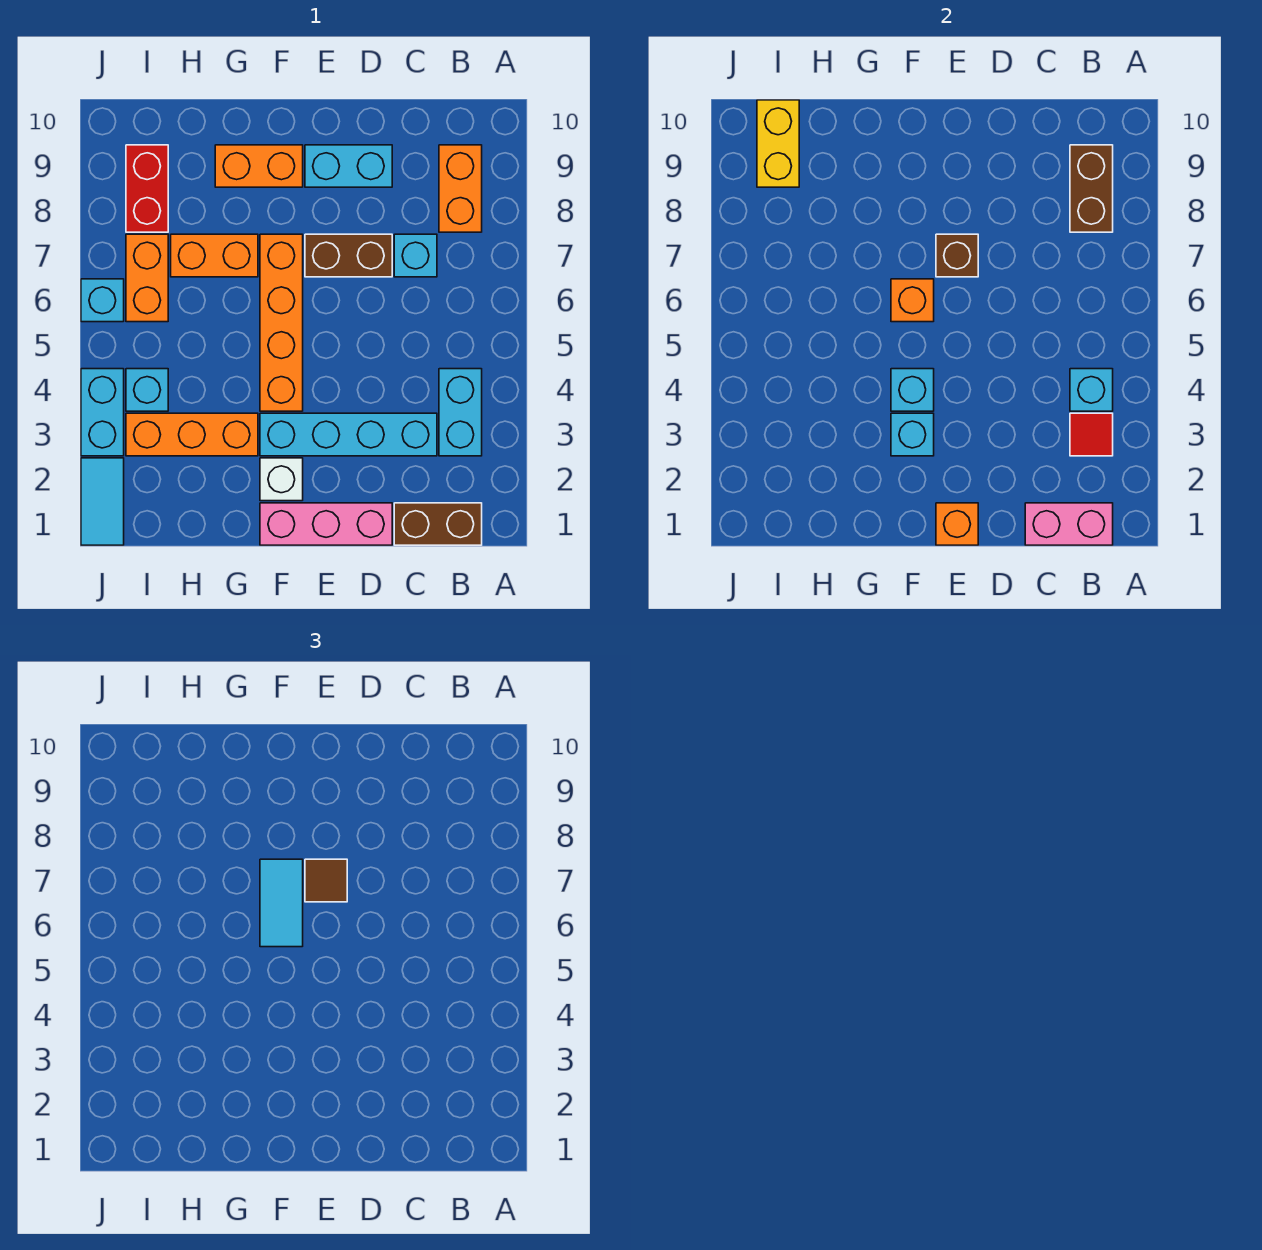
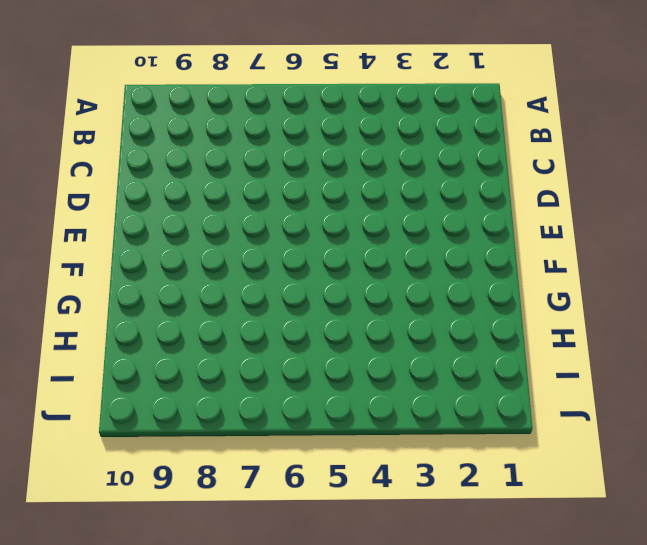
none -> brown 1x2 brick [394,503,482,545]
none -> cyan 1x2 brick [439,369,482,456]
none -> orange 1x2 brick [439,145,482,232]
none -> cyan 1x4 brick [260,413,437,456]

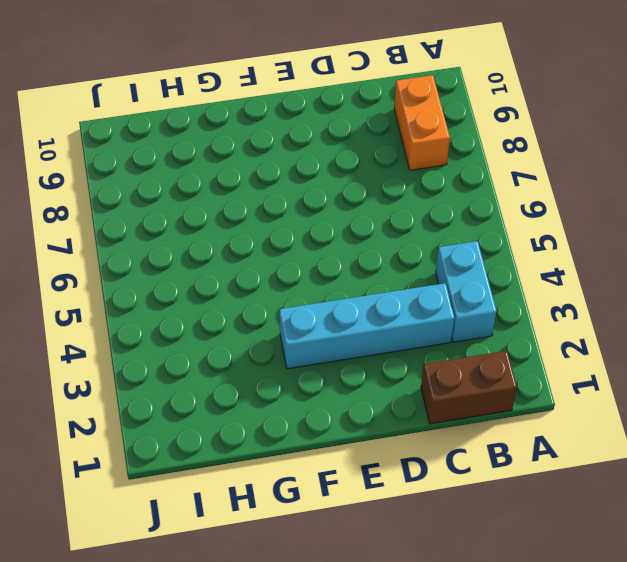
none -> cyan 1x1 brick [394,234,437,277]
none -> pink 1x3 brick [260,503,392,545]
none -> brown 1x2 brick [305,234,392,277]
none -> cyan 1x2 brick [305,145,392,187]

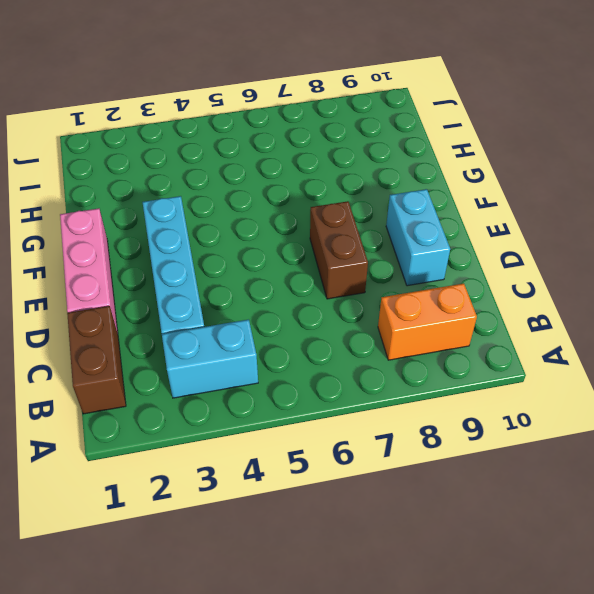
none -> cyan 1x1 brick [394,234,437,277]
none -> white 1x1 brick [260,458,303,501]
none -> orange 1x4 brick [260,234,303,411]
none -> orange 1x2 brick [215,145,303,187]

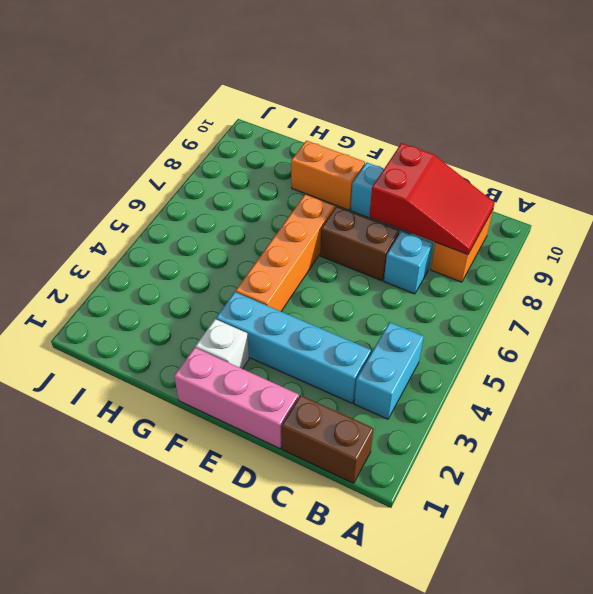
red 2x3 slope [369,143,495,255] -> brown 1x2 brick [1070,145,1113,232]
none -> orange 1x3 brick [126,413,258,456]
none -> orange 1x2 brick [171,234,258,277]
none -> cyan 1x1 brick [126,369,168,411]
none -> orange 1x2 brick [126,234,168,322]

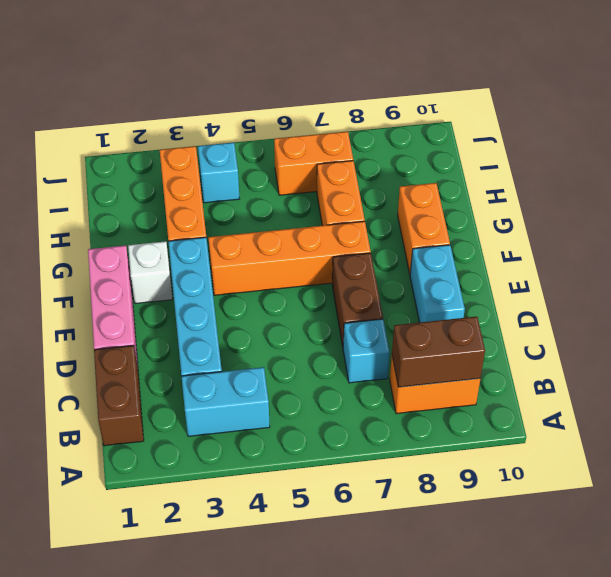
none -> red 1x2 brick [126,145,168,232]
none -> cyan 1x2 tile [81,458,124,545]
none -> cyan 1x2 brick [81,369,124,456]
none -> cyan 1x1 brick [81,279,124,322]

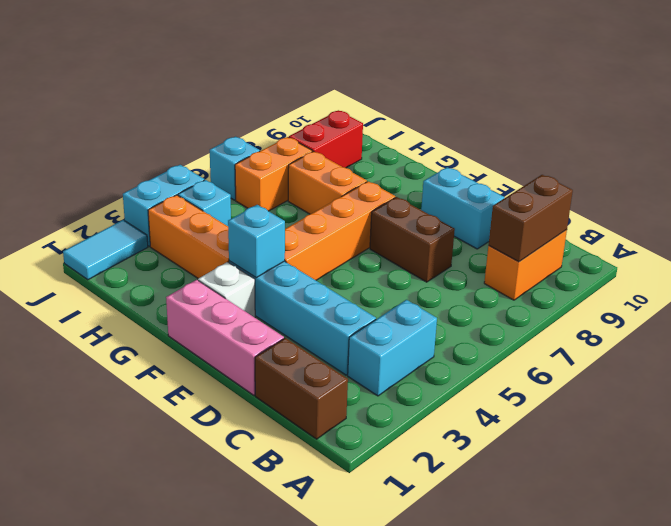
none -> cyan 1x1 brick [394,234,437,277]
none -> orange 1x2 brick [215,145,303,187]
none -> pink 1x2 brick [1025,503,1113,545]
none -> red 1x1 tile [1070,413,1113,456]

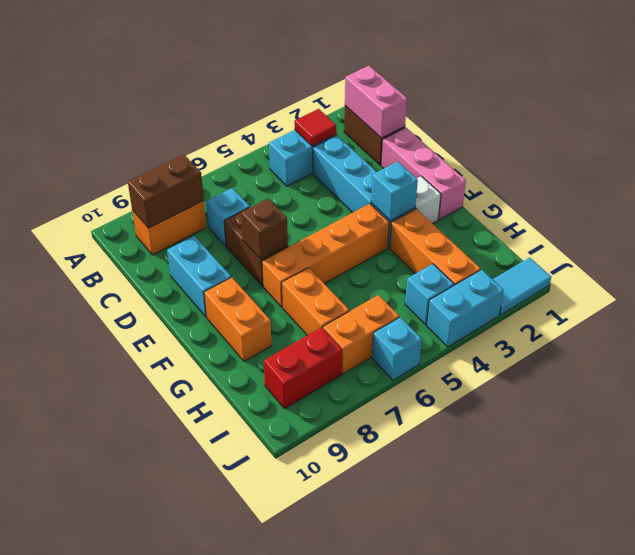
none -> cyan 1x1 brick [1070,369,1113,411]
none -> orange 1x1 brick [936,503,978,545]
none -> cyan 1x1 brick [891,369,934,411]
none -> orange 1x1 brick [891,279,934,322]

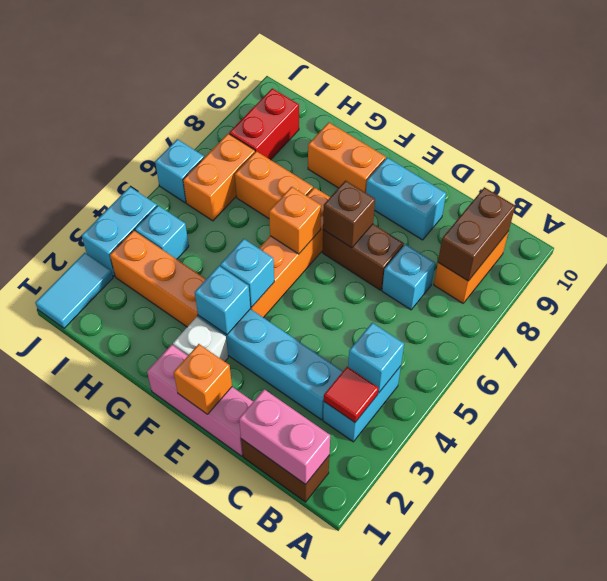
none -> yellow 1x2 brick [757,100,799,187]
none -> brown 1x1 tile [305,859,347,902]
none -> cyan 1x2 tile [260,859,303,947]

